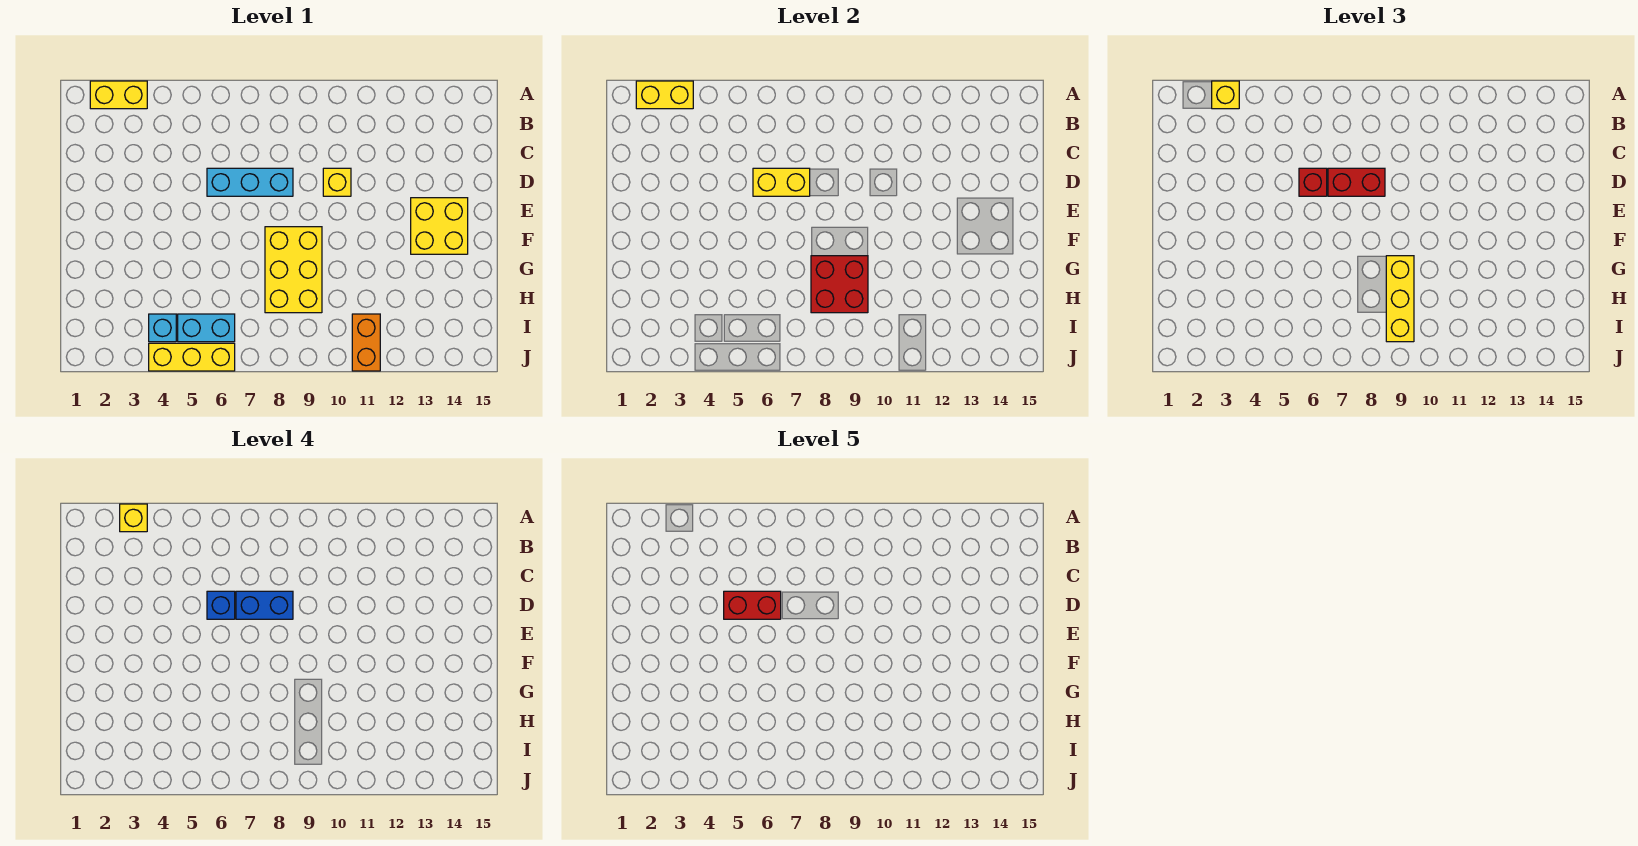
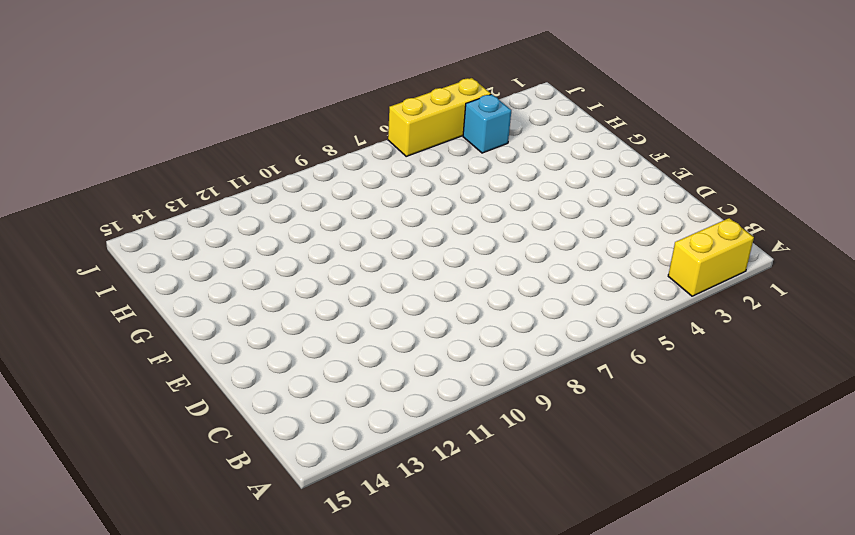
none -> cyan 1x3 brick [207,168,293,196]
none -> yellow 1x1 brick [323,168,351,196]
none -> yellow 2x2 brick [411,198,468,254]

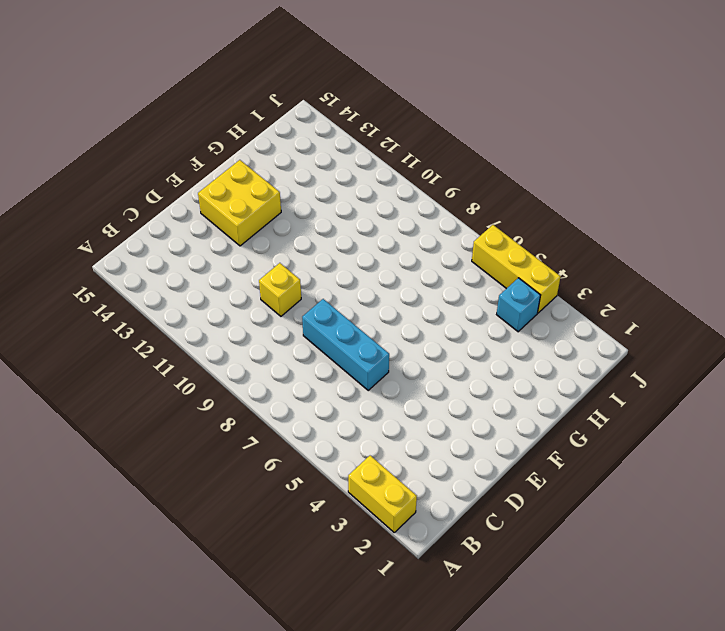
none -> yellow 2x3 brick [265,227,322,313]
none -> cyan 1x2 brick [178,314,235,342]
none -> orange 1x2 brick [352,314,380,371]

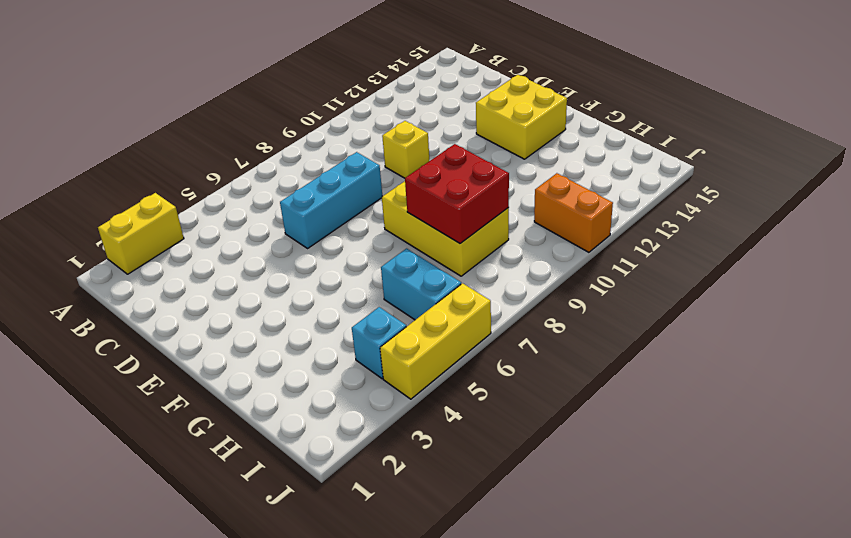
cyan 1x2 brick [381,248,461,320] -> cyan 1x2 brick turned to [178,314,235,342]
none -> yellow 1x2 brick [636,81,693,109]
none -> yellow 1x2 brick [753,168,810,196]
none -> yellow 1x1 brick [1212,81,1239,109]

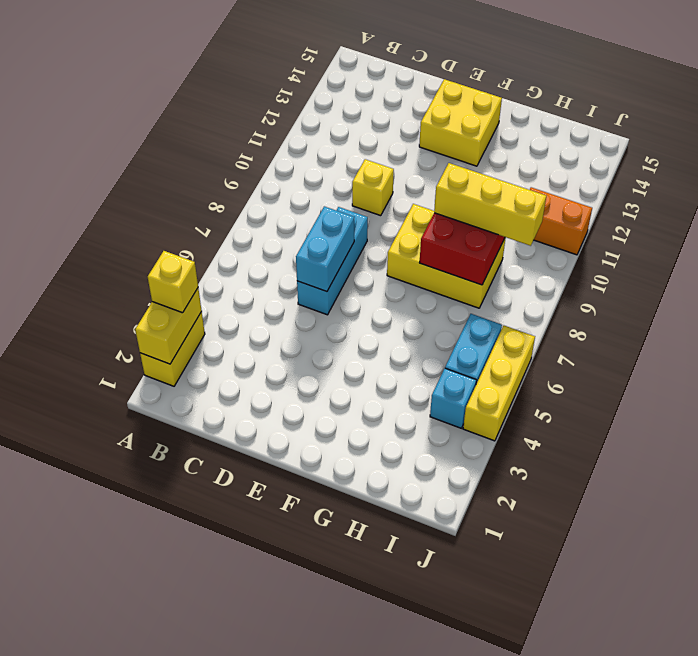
cyan 1x2 brick [296,206,354,292] -> yellow 1x2 brick [753,168,810,196]
none -> red 1x1 brick [1299,168,1327,196]
none -> red 1x2 brick [1328,168,1385,196]
none -> yellow 1x1 brick [120,504,147,532]

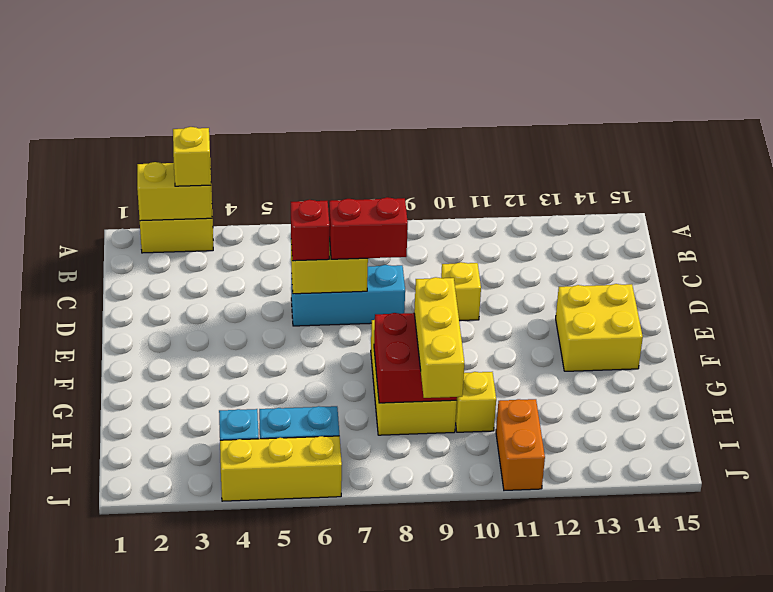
yellow 1x1 brick [455,372,496,432] -> yellow 1x1 brick moved to [120,504,147,532]
none -> blue 1x1 brick [207,591,235,619]
none -> blue 1x2 brick [236,591,293,619]
none -> red 1x2 brick [724,591,781,619]

